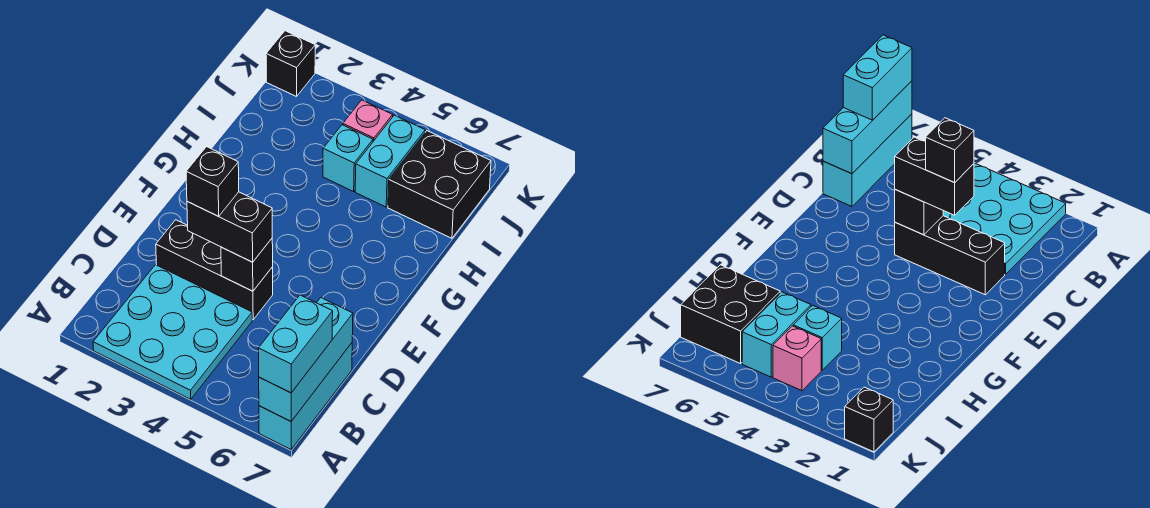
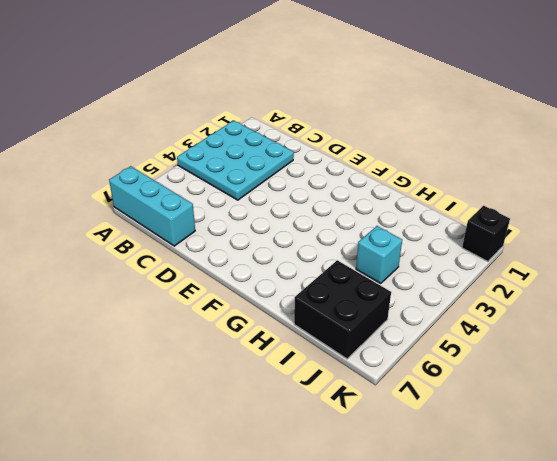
none -> black 1x3 brick [156,220,273,320]
none -> cyan 1x2 brick [355,115,425,207]
none -> pink 1x1 brick [343,100,393,141]

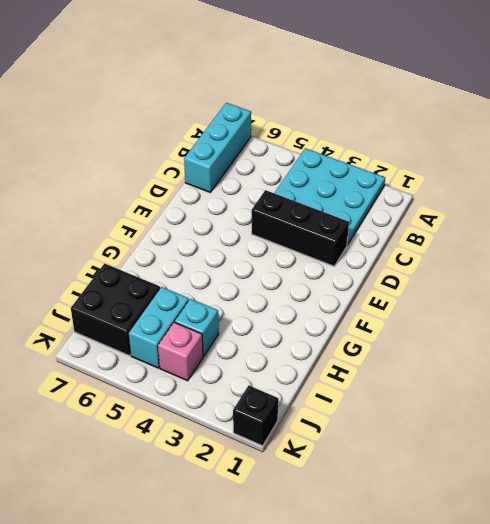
none -> cyan 1x3 brick [259,298,353,421]
none -> black 1x1 brick [221,239,273,291]
none -> cyan 1x2 brick [258,295,333,393]

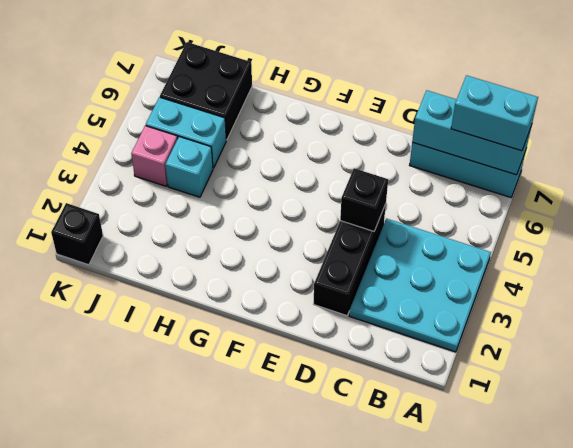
none -> black 1x2 brick [187,192,272,262]
none -> black 1x1 brick [186,147,239,216]

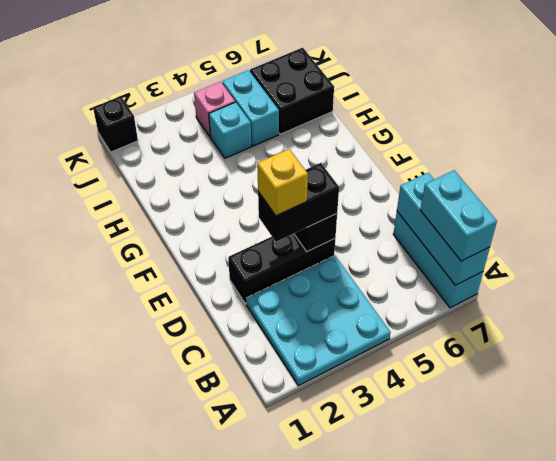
yellow 1x1 brick [257,149,308,216] -> black 1x1 brick [186,147,239,216]

